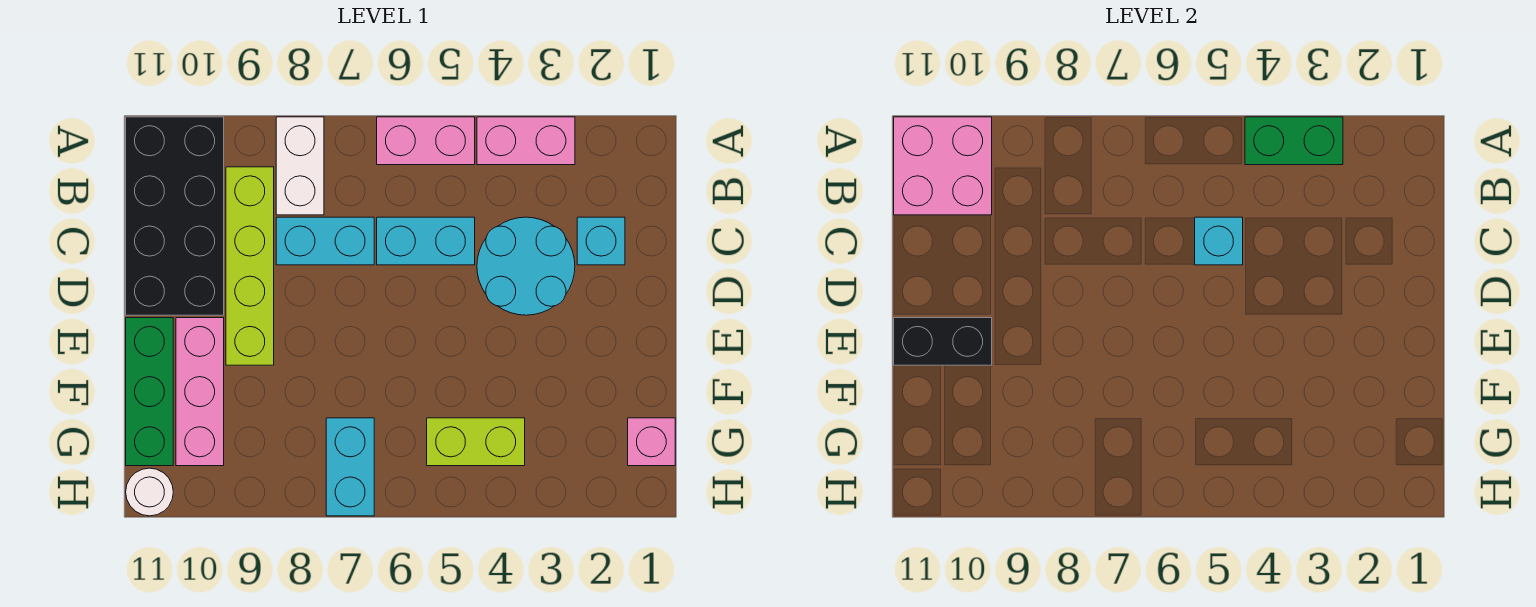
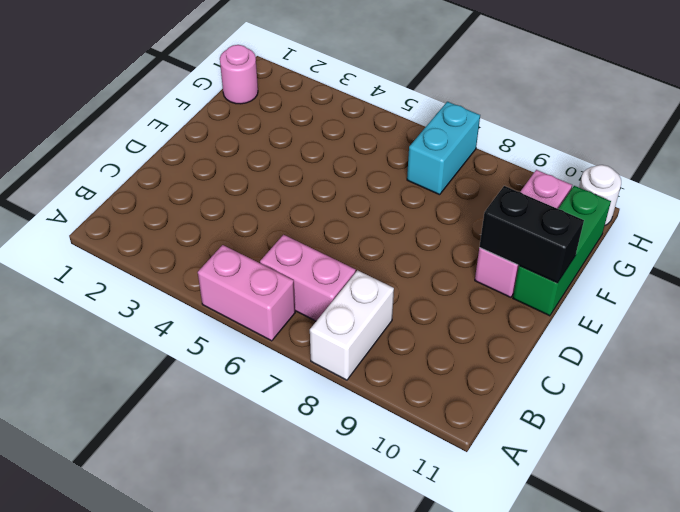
pink 1x2 brick [260,235,356,321] -> pink 1x2 brick moved to [477,117,575,165]
pink 1x1 round brick [220,45,258,104] -> pink 1x1 brick [628,418,675,466]
none -> black 2x4 brick [126,117,224,315]
none -> lime 1x4 brick [226,167,274,365]
none -> cyan 1x1 brick [577,217,625,265]

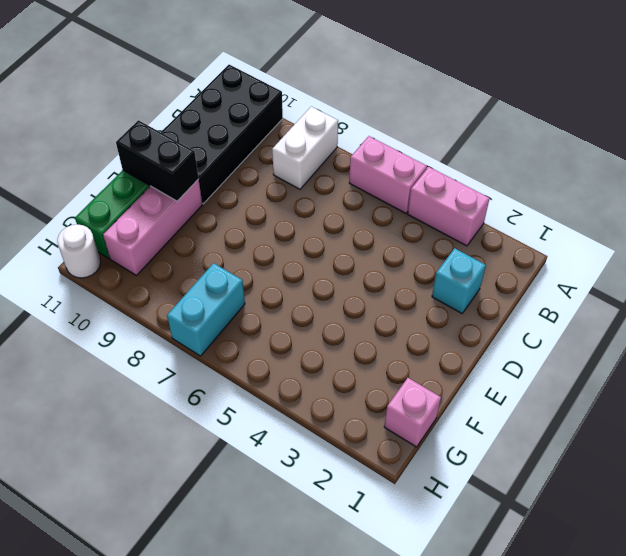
none -> lime 1x4 brick [226,167,274,365]
none -> cyan 2x2 round brick [477,217,575,315]
none -> cyan 1x2 brick [377,217,475,265]

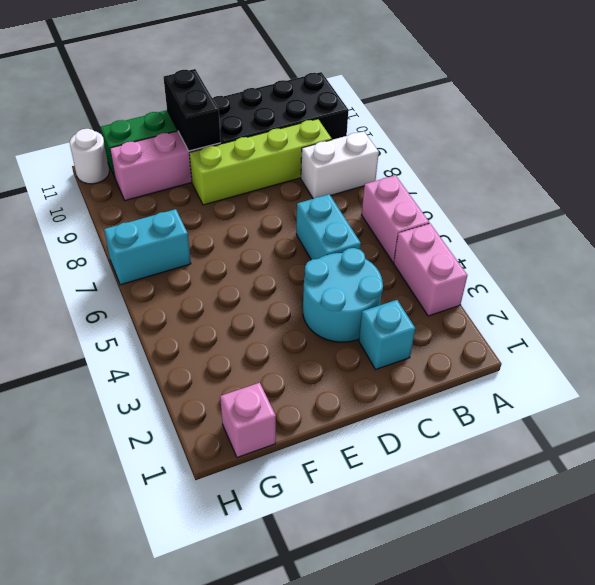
none -> cyan 1x2 brick [276,217,374,265]
none -> lime 1x2 brick [427,418,525,466]
none -> green 1x2 brick [1245,117,1343,165]

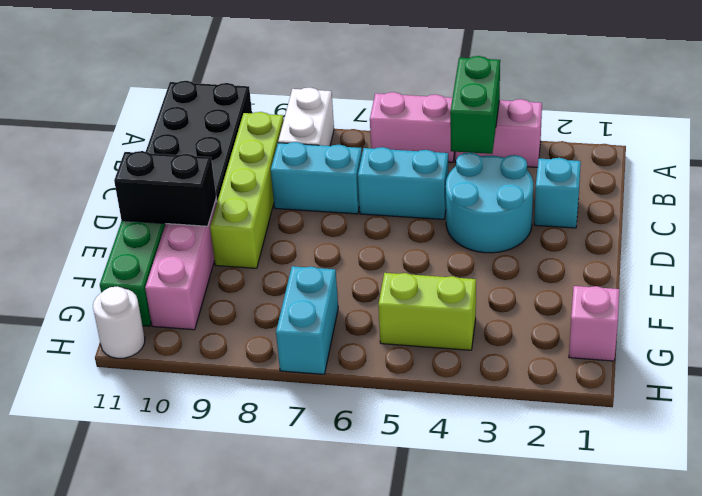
green 1x2 brick [450,56,500,154] -> green 1x2 brick turned to [1245,117,1343,165]
none -> pink 2x2 brick [894,117,992,215]
none -> cyan 1x1 brick [1195,217,1243,265]

